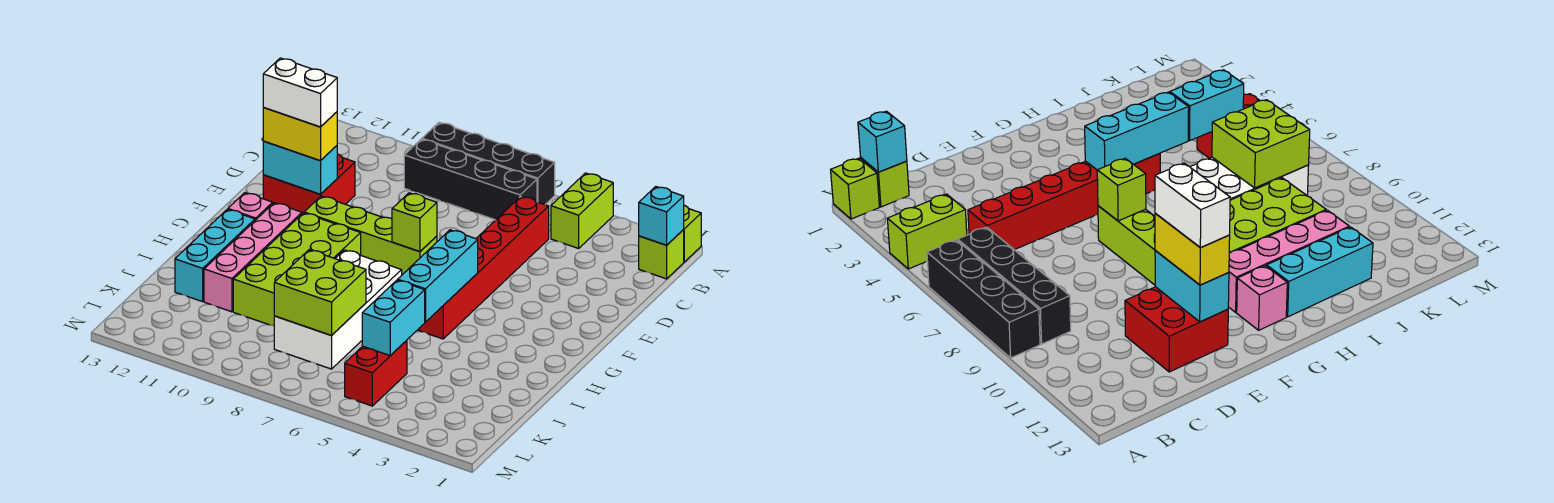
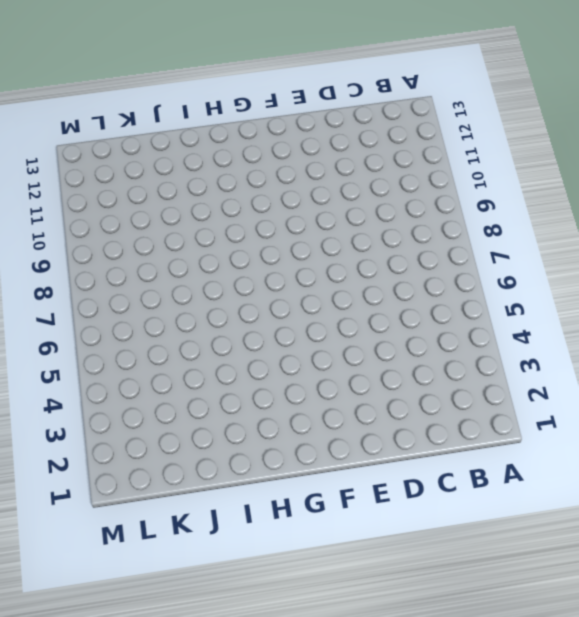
none -> lime 1x1 brick [683,205,701,262]
none -> lime 1x2 brick [551,173,613,248]
none -> black 1x4 brick [422,123,555,205]

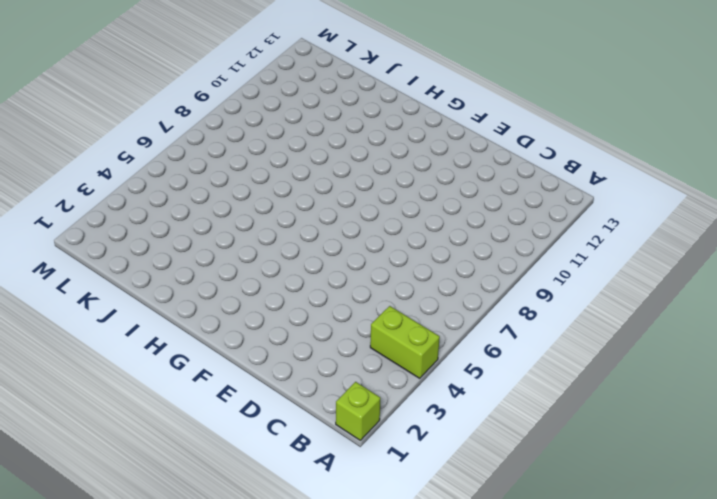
none -> black 1x4 brick [422,123,555,205]
none -> lime 1x1 brick [639,230,684,279]
none -> black 1x4 brick [404,139,537,220]

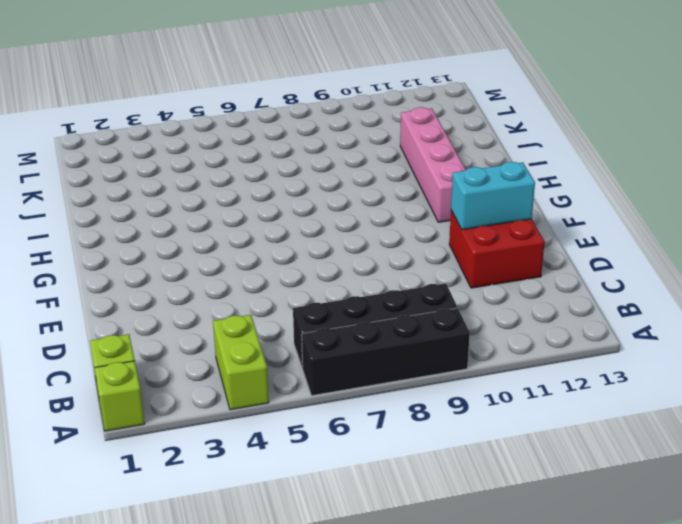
none -> red 1x6 brick [418,197,549,339]
none -> lime 1x4 brick [304,196,437,275]
none -> lime 2x4 brick [233,213,361,326]

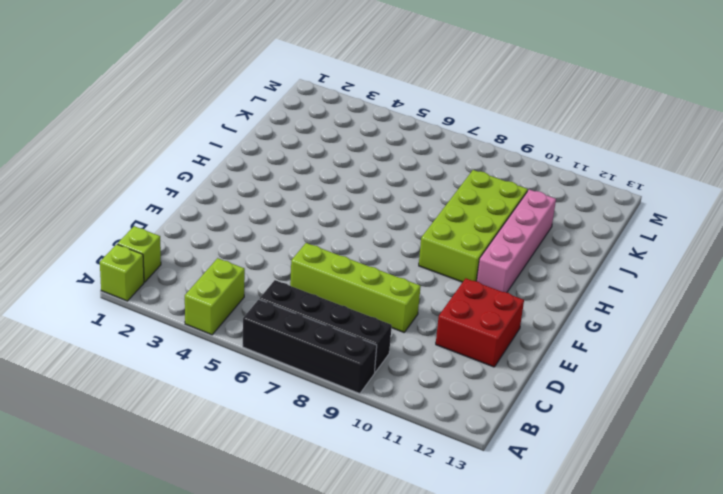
lime 1x4 brick [290,243,421,332] -> lime 1x4 brick moved to [304,196,437,275]
none -> red 1x6 brick [418,197,549,339]
none -> pink 1x1 brick [228,193,273,220]
none -> white 2x4 brick [274,250,402,369]

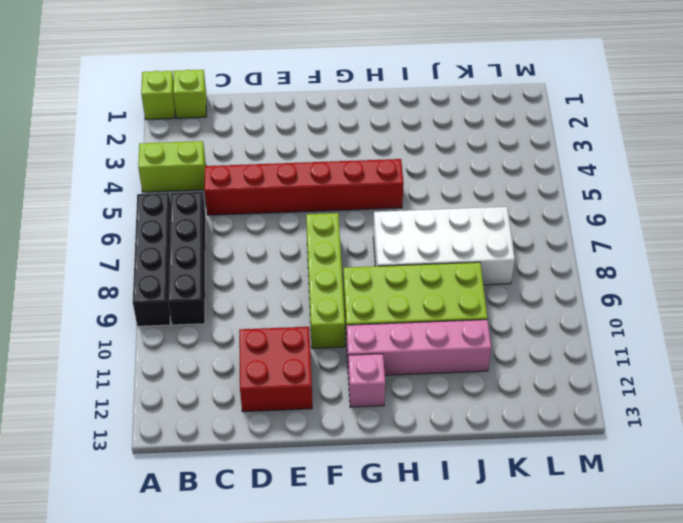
none -> cyan 1x3 brick [175,209,255,302]
none -> red 1x2 brick [345,340,407,406]
none -> cyan 1x1 brick [639,187,684,245]

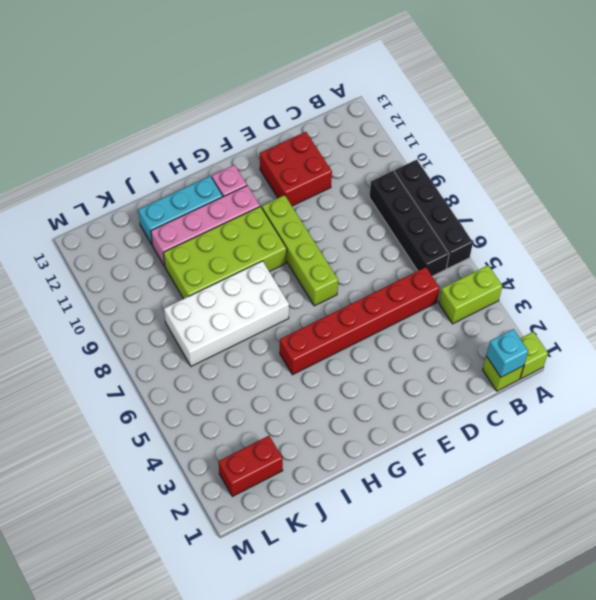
red 1x2 brick [218,436,283,497] -> red 1x2 brick moved to [345,340,407,406]
none -> cyan 1x2 brick [263,141,337,194]
none -> lime 1x1 brick [392,193,437,252]
none -> cyan 1x3 brick [398,230,478,322]

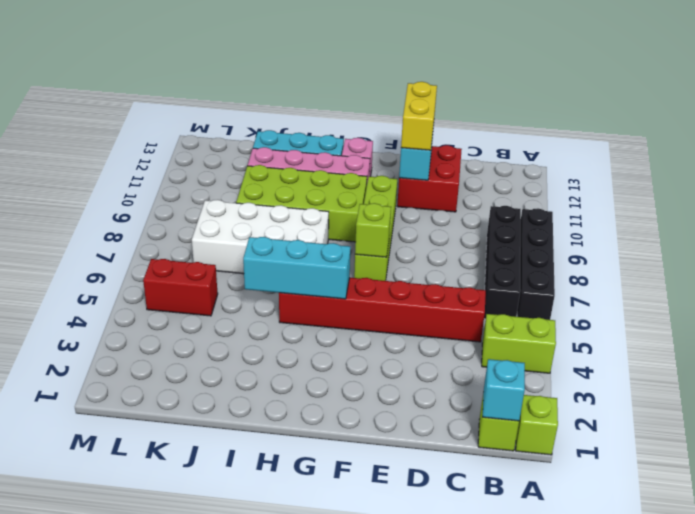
none -> cyan 1x2 brick [362,280,425,356]
none -> lime 2x2 brick [274,250,366,335]
none -> white 1x2 brick [263,58,337,127]

